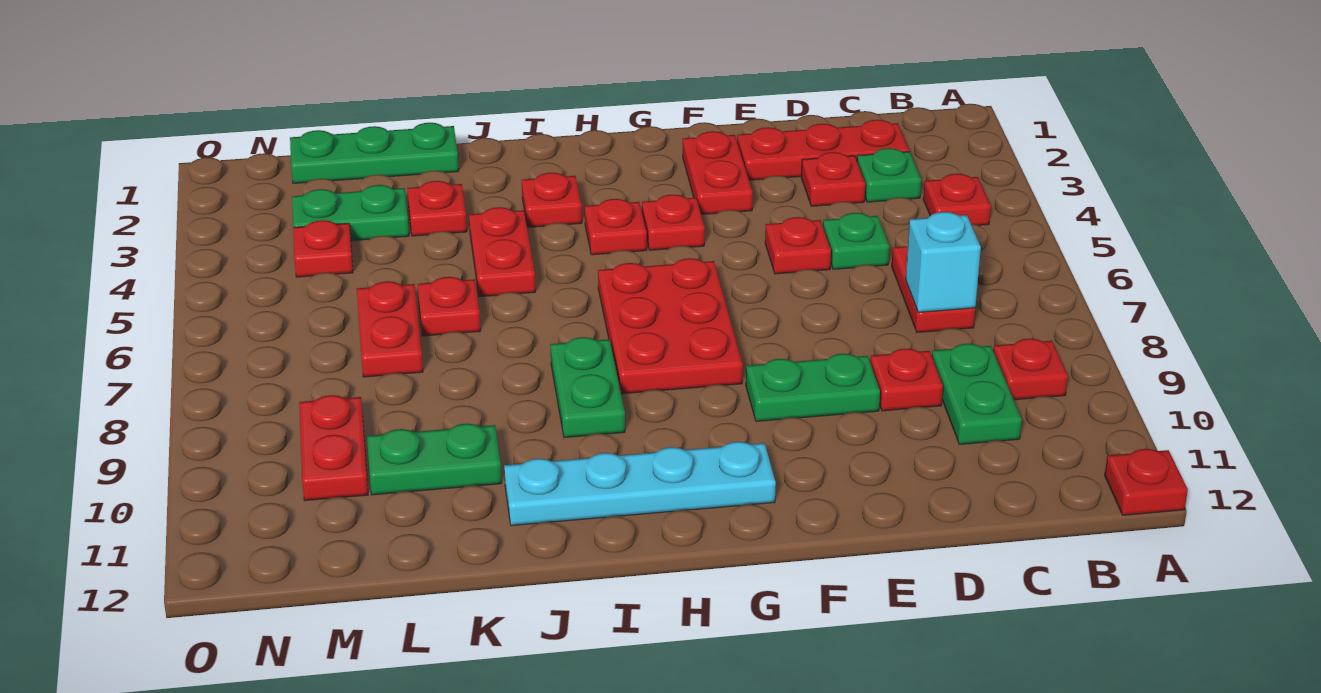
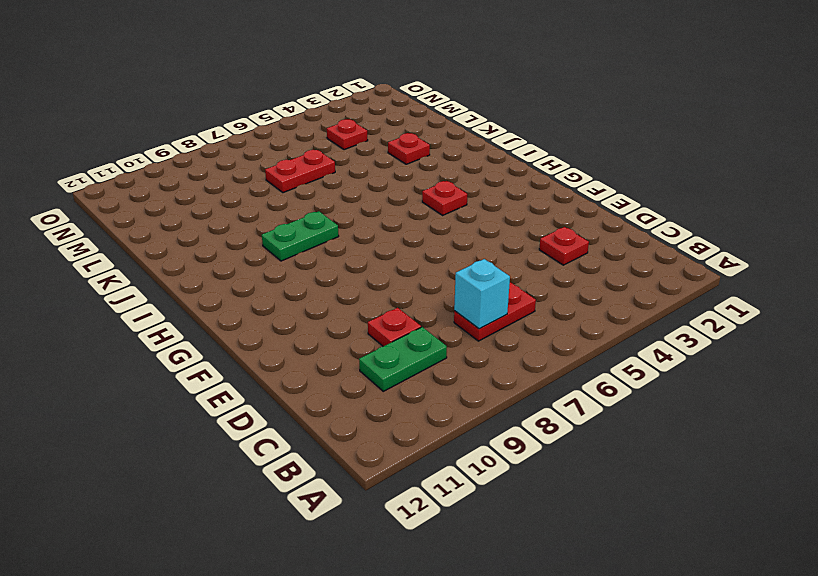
none -> red 1x1 plate [1105,449,1188,515]
none -> red 1x1 plate [923,174,991,225]
none -> red 1x1 plate [993,339,1068,400]

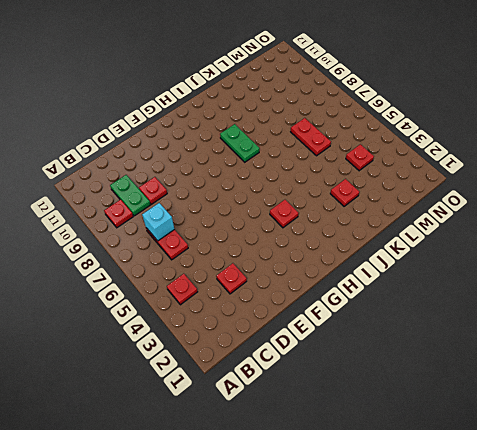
none -> red 1x1 plate [1105,449,1188,515]
none -> red 1x3 plate [737,120,909,180]
none -> green 1x1 plate [857,148,921,202]

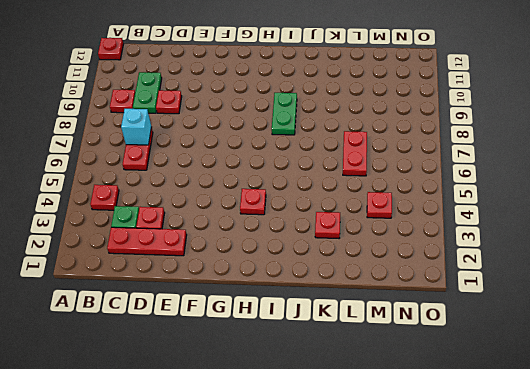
none -> green 1x1 plate [823,213,889,269]
none -> red 1x1 plate [765,217,831,274]
none -> green 1x2 plate [746,354,880,421]

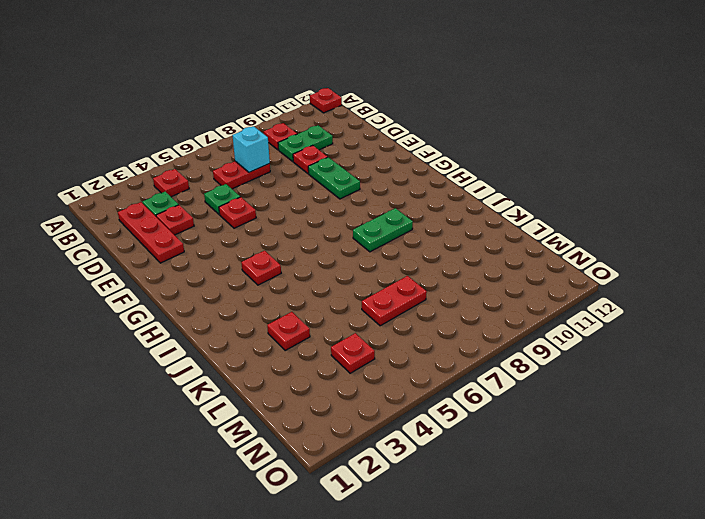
none -> red 1x2 plate [683,131,753,215]
none -> red 1x1 plate [642,195,705,250]
none -> red 2x3 plate [598,258,743,394]

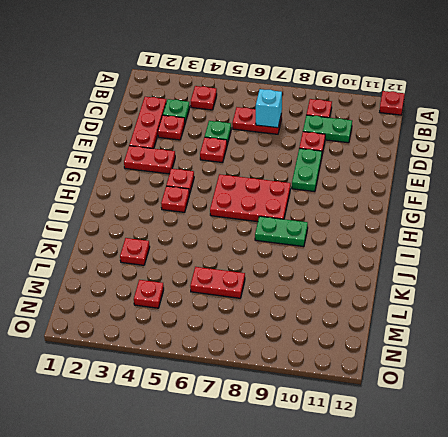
none -> cyan 1x4 plate [504,442,776,526]
none -> red 1x1 plate [522,173,582,227]
none -> red 1x2 plate [469,207,536,297]

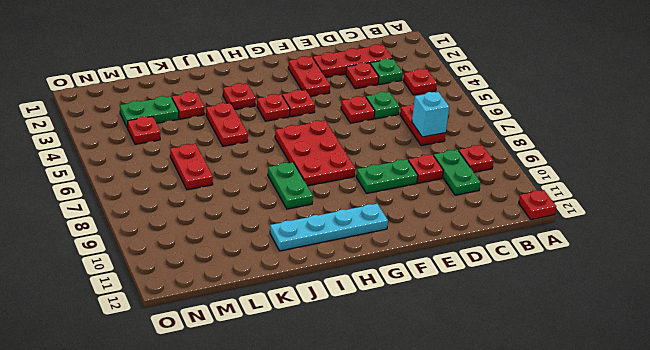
none -> green 1x3 plate [290,123,459,183]
none -> red 1x1 plate [418,277,481,336]
none -> green 1x2 plate [367,424,502,495]

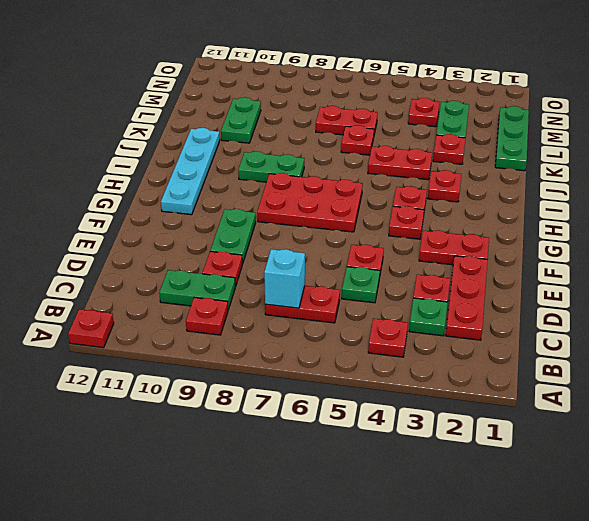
none -> red 1x2 plate [299,395,368,501]

